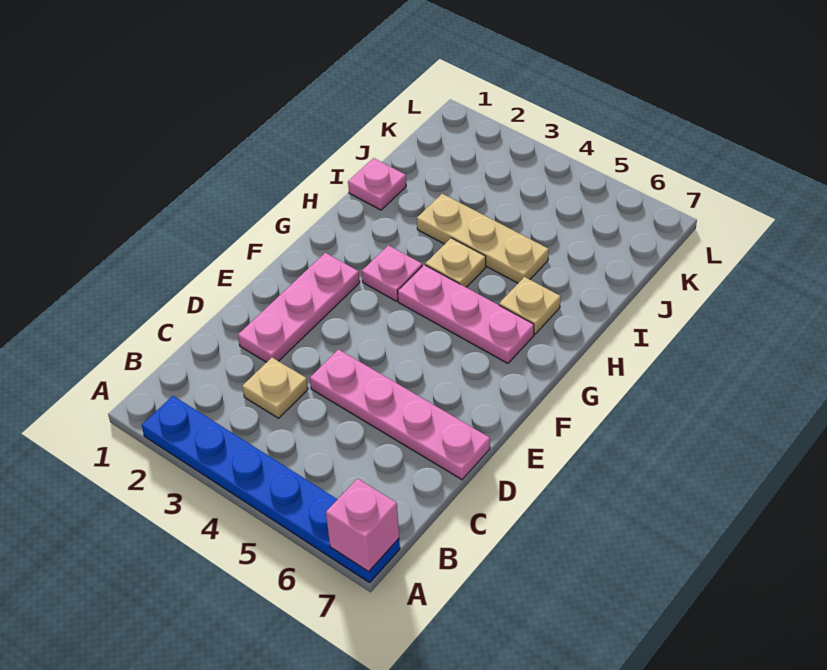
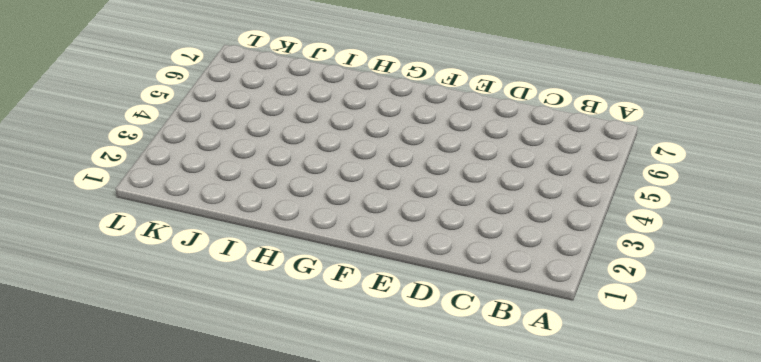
none -> blue 1x6 plate [142,396,400,583]
none -> tan 1x1 plate [242,358,308,418]

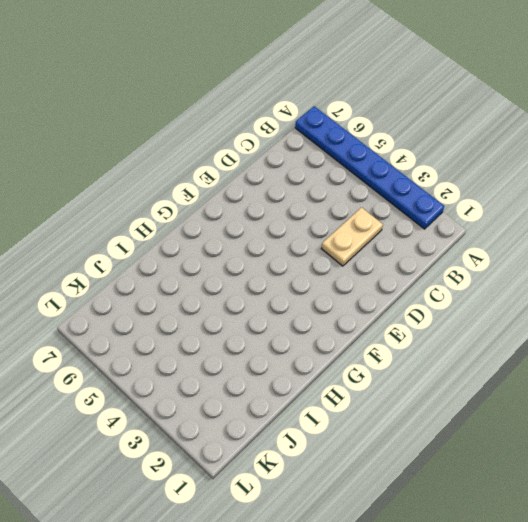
tan 1x2 plate [321,207,383,266] -> tan 1x1 plate [242,358,308,418]
none -> pink 1x3 plate [238,253,360,362]
none -> pink 1x4 plate [310,349,490,480]

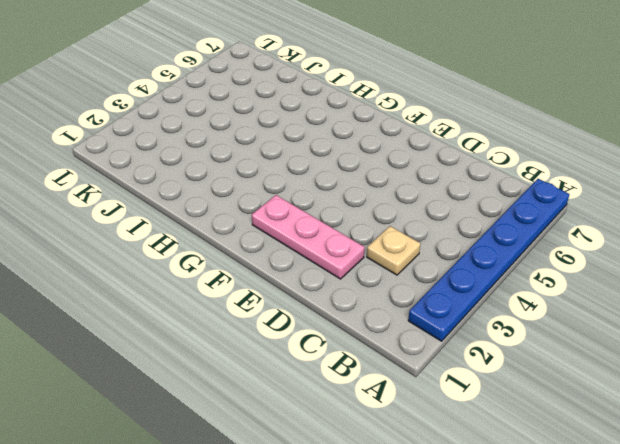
none -> pink 1x4 plate [310,349,490,480]
none -> pink 1x1 plate [362,245,422,301]

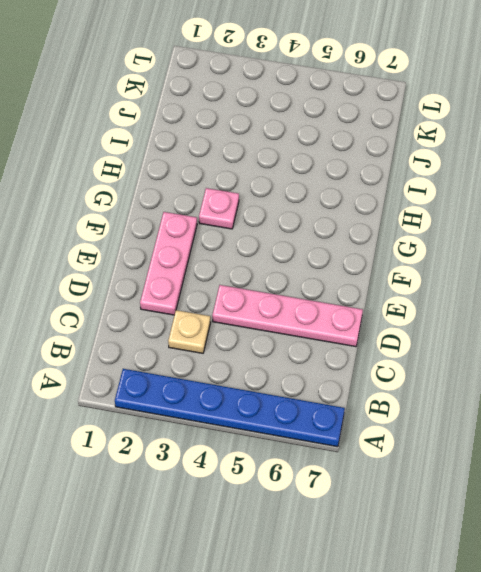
none -> pink 1x3 plate [398,265,534,363]
none -> tan 1x1 plate [425,238,486,287]

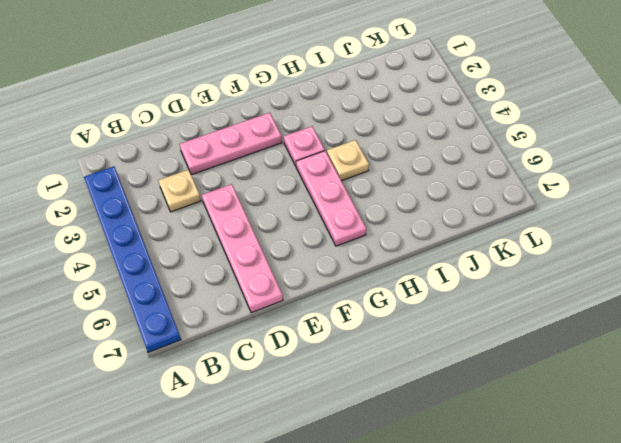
none -> tan 1x1 plate [499,277,561,334]
none -> pink 1x1 plate [348,158,406,210]

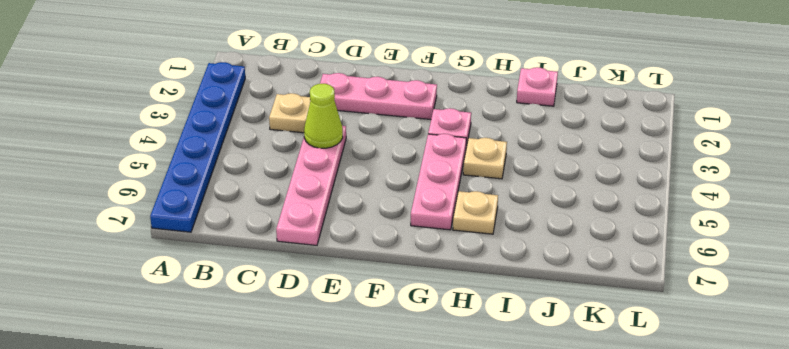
lime 1x1 cone [304,84,343,148] -> none
none -> tan 1x3 plate [417,194,549,283]
none -> pink 1x1 brick [326,479,399,572]

